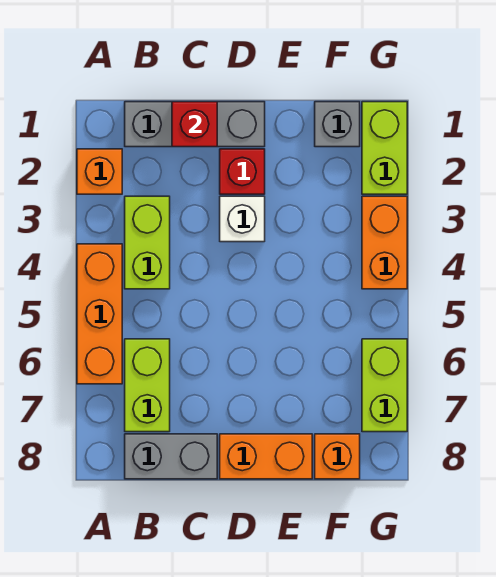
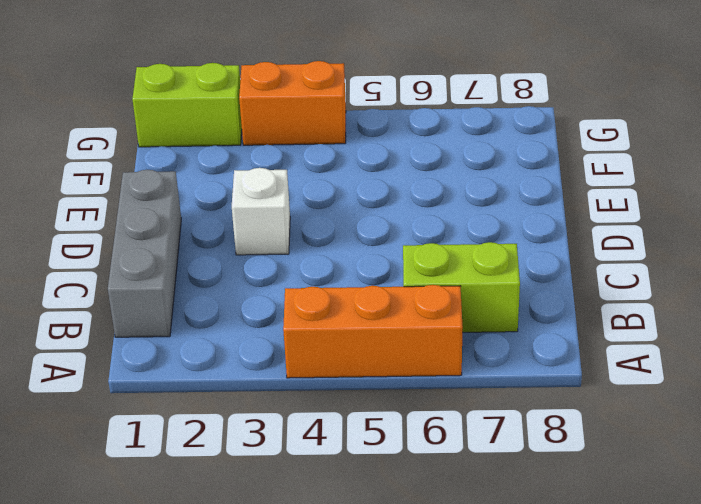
none -> orange 1x1 brick [77,149,122,194]
none -> lime 1x2 brick [125,196,170,289]
none -> grey 1x2 brick [125,434,217,479]

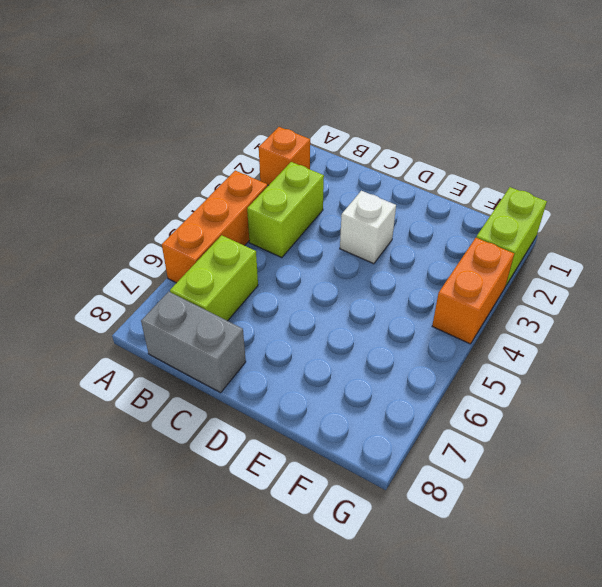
none -> grey 1x3 brick [125,102,265,147]
none -> red 1x1 brick [220,149,265,194]
none -> orange 1x2 brick [220,434,312,479]

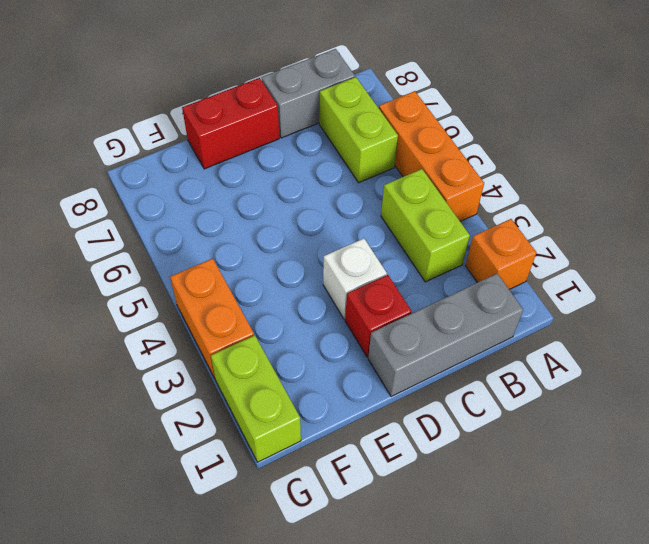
red 1x2 brick [182,78,279,169] -> orange 1x2 brick [220,434,312,479]
none -> grey 1x1 brick [315,102,360,147]
none -> orange 1x1 brick [315,434,360,479]
none -> lime 1x2 brick [362,339,407,432]

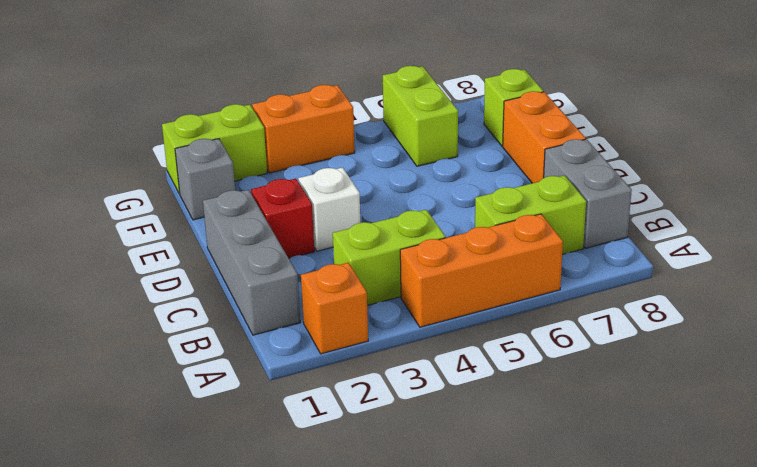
lime 1x2 brick [383,66,458,166] -> lime 1x2 brick turned to [362,339,407,432]
lime 1x1 brick [484,69,543,146] -> orange 1x1 brick [315,434,360,479]
none -> red 1x1 brick [172,102,217,147]

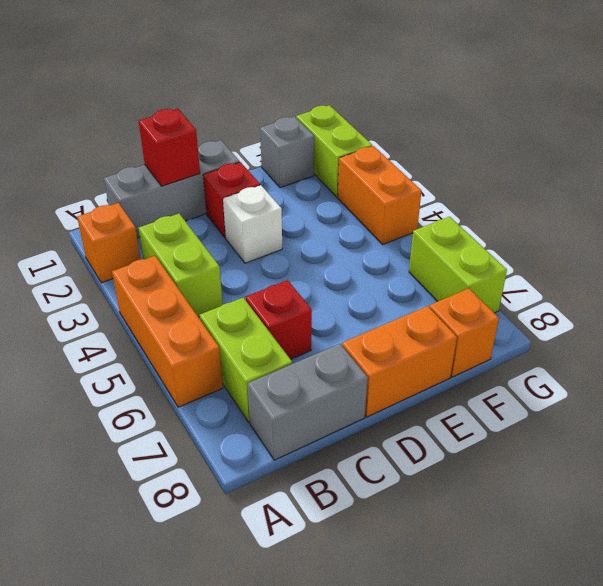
red 1x1 brick [246,280,312,359] -> none

